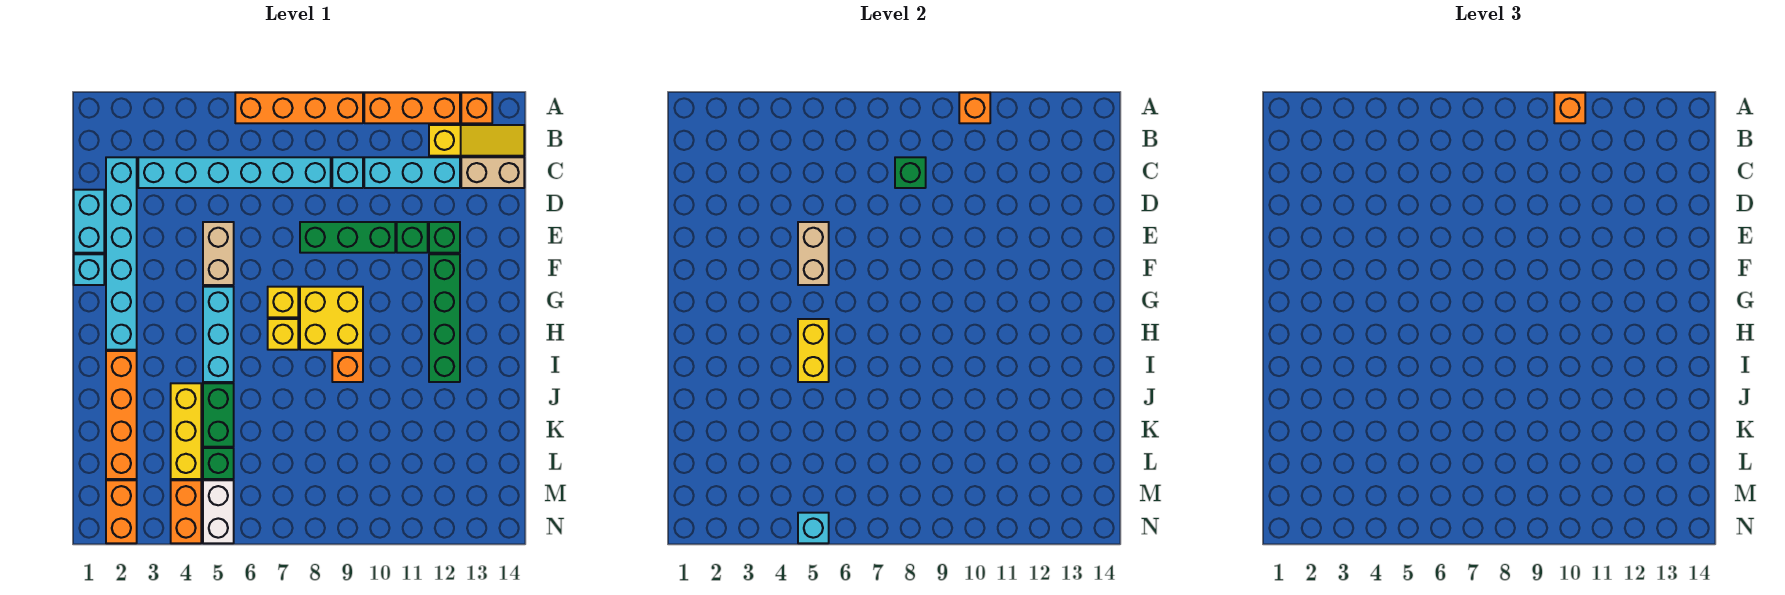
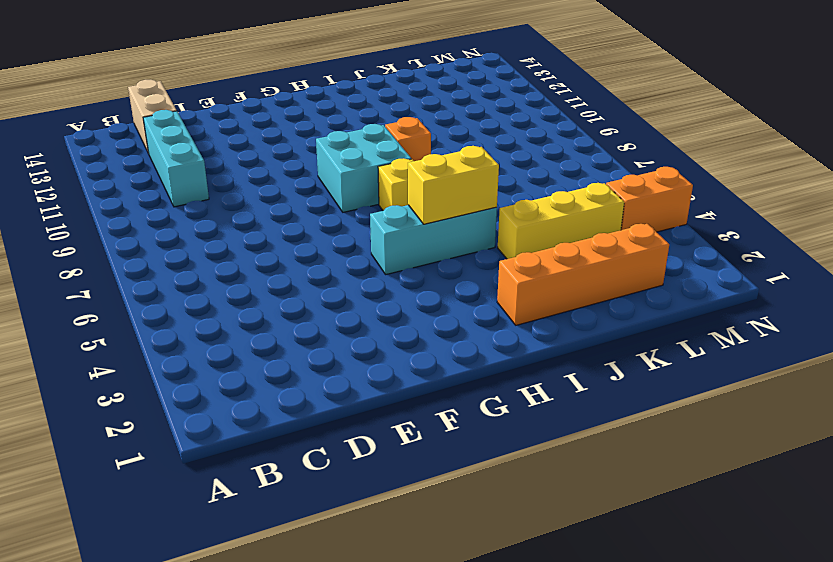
cyan 2x2 brick [316,124,411,212] -> yellow 2x2 brick [300,287,363,350]
none -> orange 1x4 brick [235,93,363,123]
none -> orange 1x3 brick [364,93,460,123]
none -> orange 1x1 brick [461,93,492,123]
none -> yellow 1x3 slope [429,125,524,156]

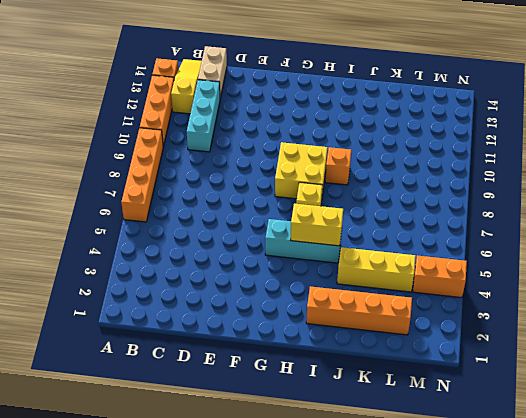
none -> cyan 1x6 brick [106,157,137,350]
none -> cyan 1x6 brick [138,157,331,188]
none -> cyan 1x1 brick [332,157,363,188]
none -> cyan 1x2 brick [74,190,104,253]

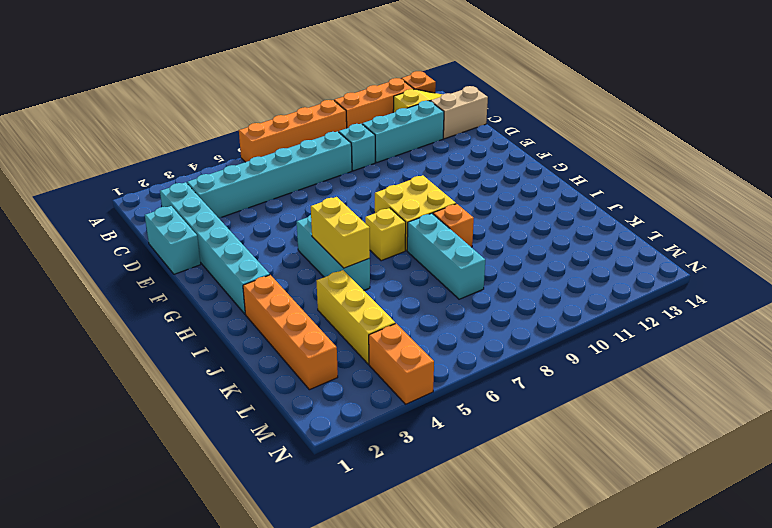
cyan 1x3 brick [407,213,485,299] -> none
none -> tan 1x2 brick [203,222,234,285]
none -> green 1x3 brick [300,222,395,253]
none -> green 1x1 brick [397,222,428,253]
none -> green 1x1 brick [429,222,460,253]

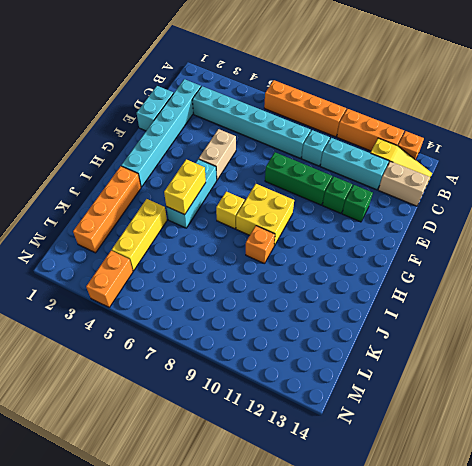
none -> cyan 1x1 brick [74,254,104,285]
none -> green 1x4 brick [429,254,460,382]
none -> yellow 1x1 brick [268,287,298,317]
none -> green 1x2 brick [203,383,234,447]

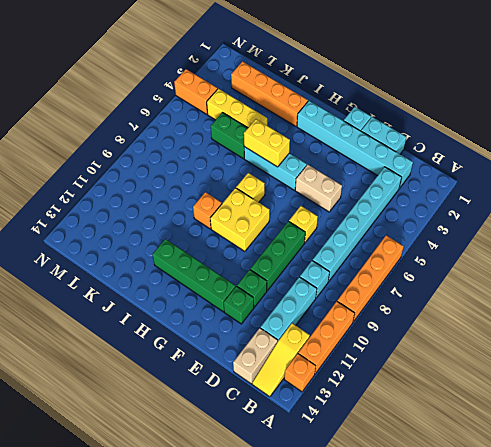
yellow 1x1 brick [289,206,318,242] -> yellow 1x1 brick moved to [268,287,298,317]
none -> green 1x1 brick [203,448,234,479]
none -> orange 1x2 brick [106,480,137,543]
none -> white 1x2 brick [203,480,234,543]
none -> orange 1x1 brick [959,93,990,123]

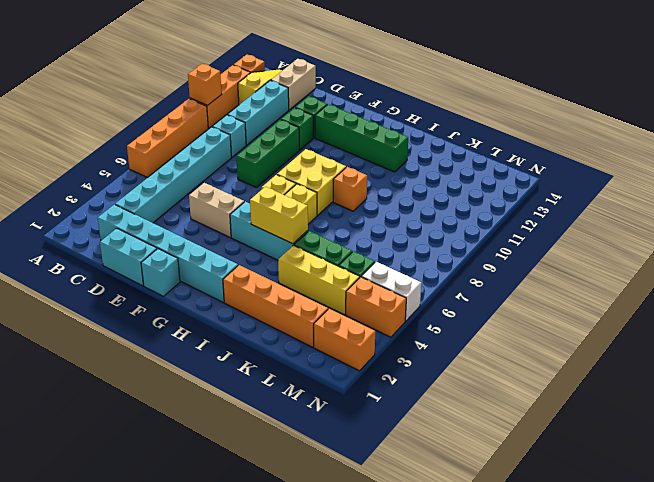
none -> green 1x1 brick [895,157,926,188]
none -> tan 1x2 brick [798,222,829,285]
none -> cyan 1x1 brick [798,513,829,543]
none -> orange 1x1 brick [1554,93,1585,123]

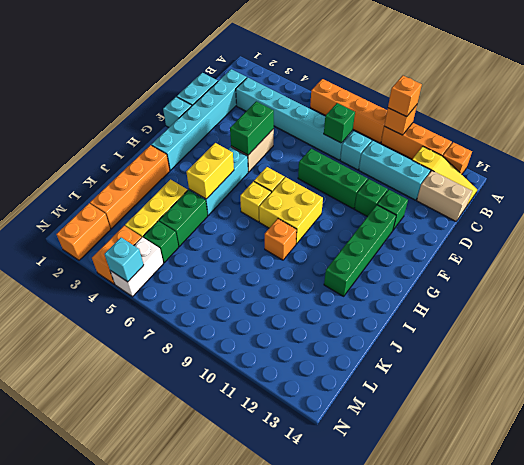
green 1x2 brick [230,101,274,155] -> tan 1x2 brick [798,222,829,285]

